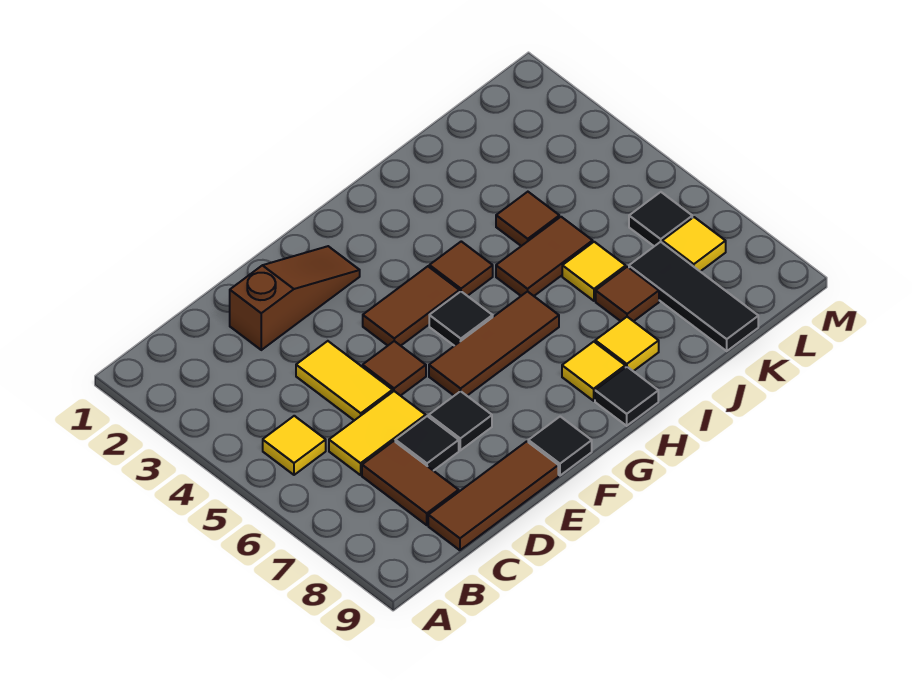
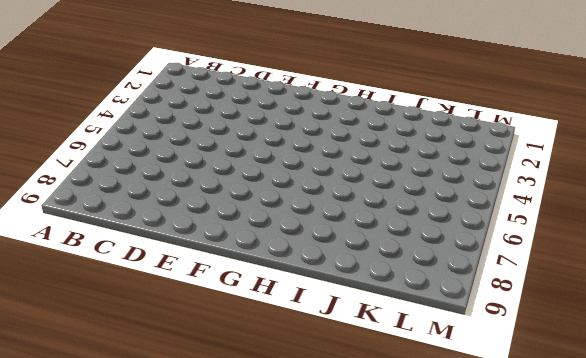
none -> yellow 1x1 tile [263,416,326,475]
none -> yellow 1x2 tile [329,391,426,475]
none -> brown 1x2 tile [362,441,459,525]

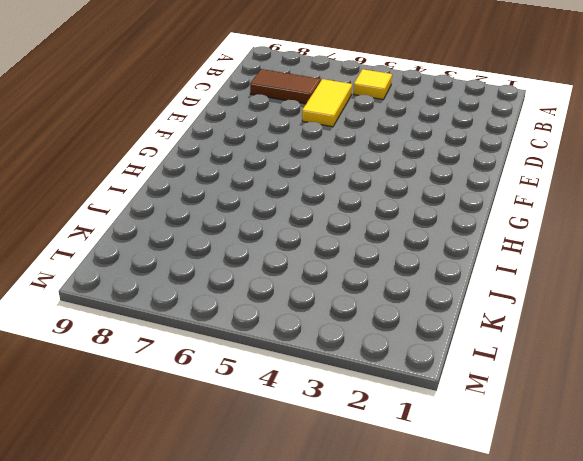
none -> brown 1x3 tile [428,441,558,550]
none -> brown 1x3 slope [230,246,360,350]
none -> yellow 1x2 tile [296,341,393,420]

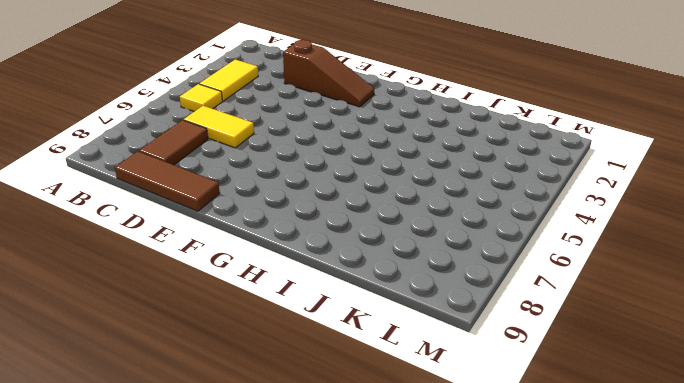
yellow 1x2 tile [200,60,258,101] -> yellow 1x2 tile moved to [296,341,393,420]
none -> black 1x1 tile [395,416,459,471]
none -> brown 1x1 tile [363,341,426,396]
none -> black 1x1 tile [429,391,492,450]

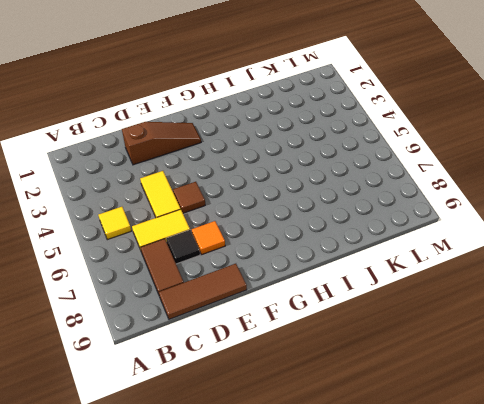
orange 1x1 tile [192,221,225,255] -> black 1x1 tile [429,391,492,450]
none -> brown 1x2 tile [363,266,459,346]
none -> brown 1x3 tile [429,291,559,396]
none -> black 1x1 tile [528,416,592,475]

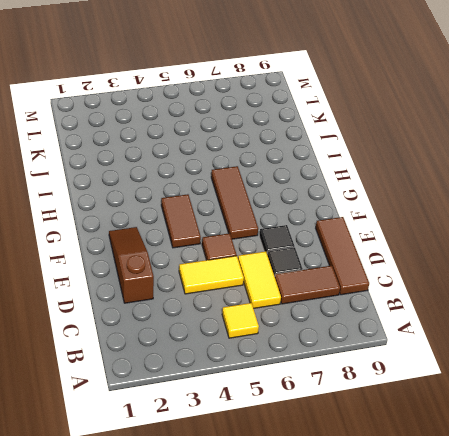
none -> black 1x1 tile [528,416,592,475]
none -> black 1x1 tile [429,292,493,346]
none -> brown 1x1 tile [429,241,493,296]

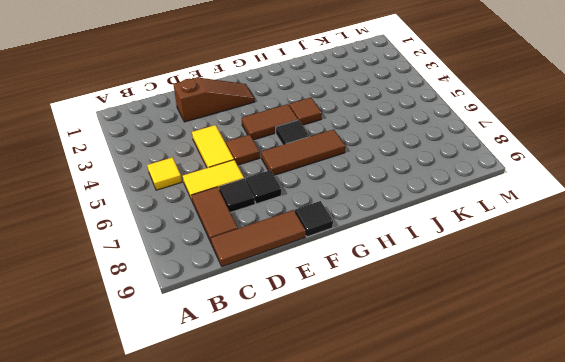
none -> yellow 1x1 tile [562,342,625,401]
none -> black 1x1 tile [595,367,658,426]
none -> brown 1x2 tile [496,217,593,296]

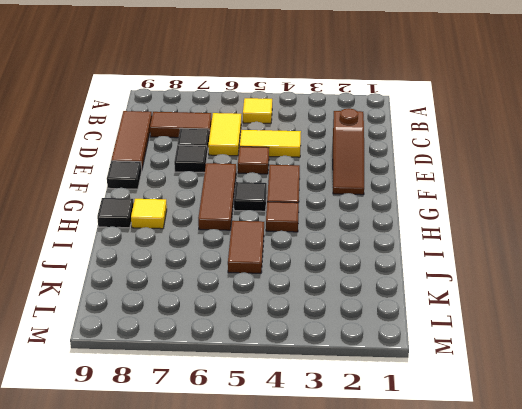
none -> yellow 1x1 tile [595,317,659,371]
none -> brown 1x1 tile [496,192,559,246]
none -> yellow 1x1 tile [562,242,626,301]

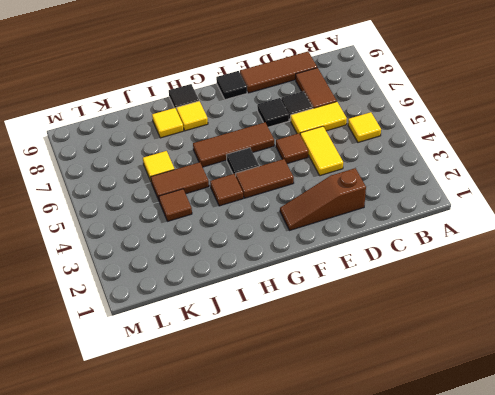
none -> brown 1x1 tile [596,267,659,321]
none -> black 1x3 tile [629,242,758,351]
none -> black 1x1 tile [629,192,692,246]

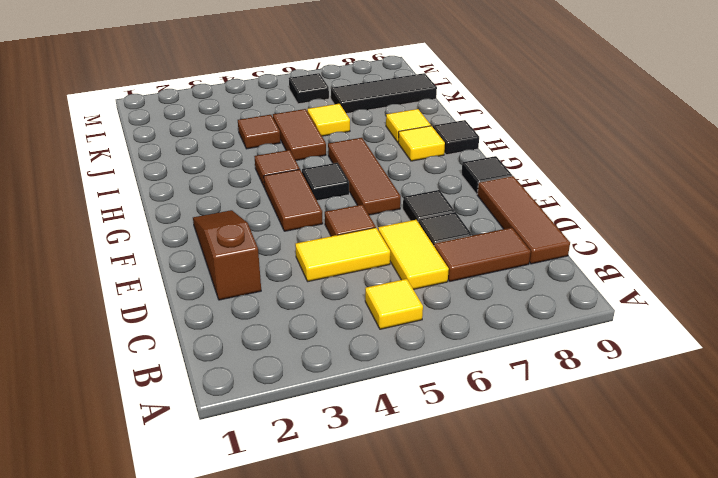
none -> brown 1x1 tile [596,267,659,321]
none -> yellow 1x1 tile [662,217,726,271]

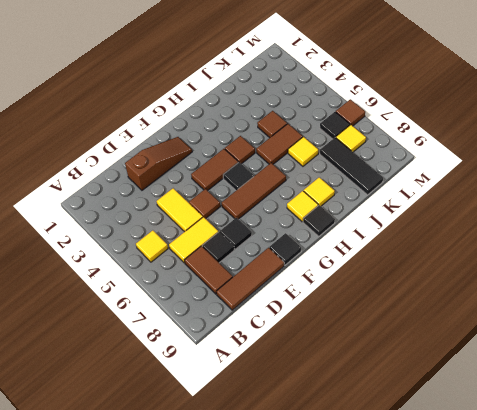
brown 1x1 tile [336,99,365,126] -> brown 1x1 tile moved to [596,267,659,321]

